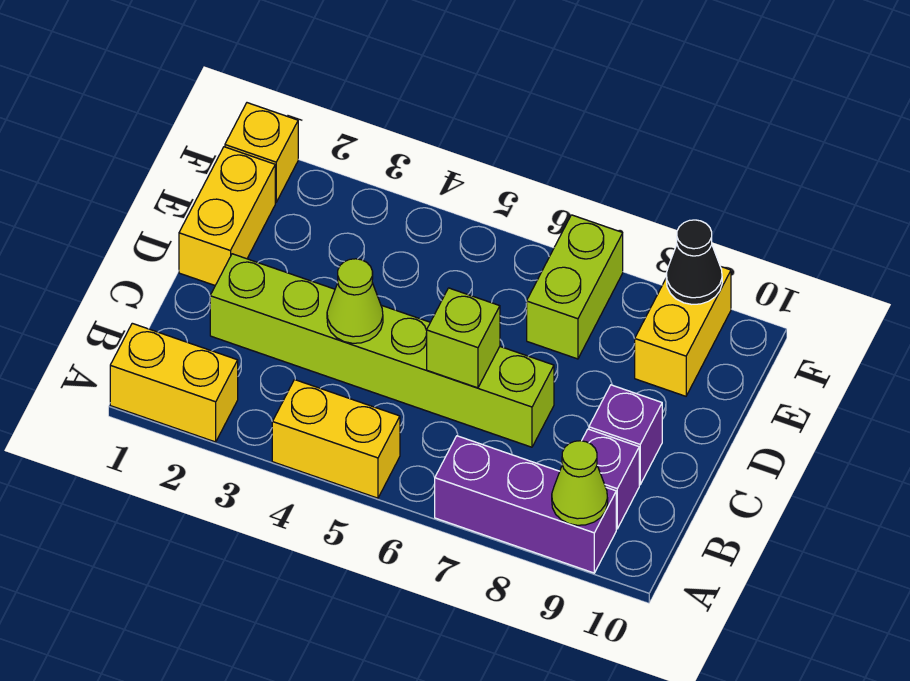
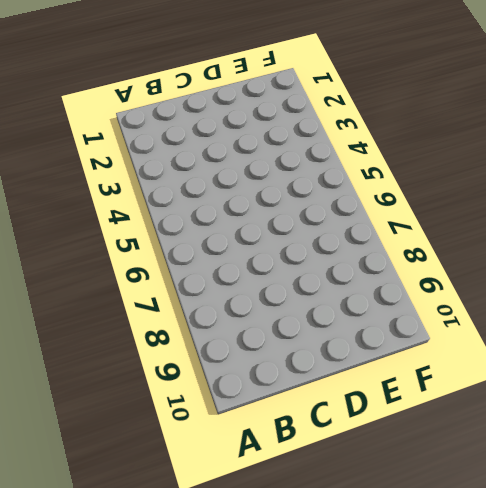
none -> yellow 1x2 brick [110,323,238,442]
none -> yellow 1x2 brick [272,380,400,498]
none -> purple 1x3 brick [435,436,616,573]

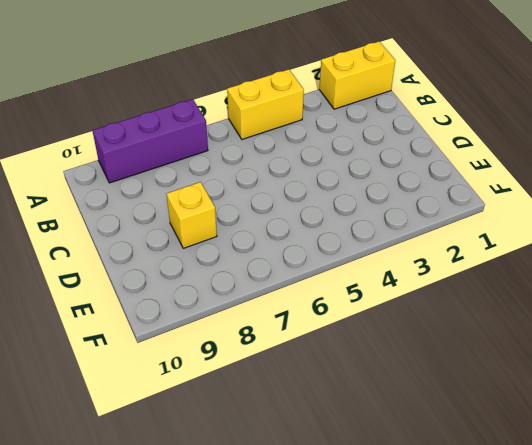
yellow 1x1 brick [166,182,217,248] -> yellow 1x1 brick moved to [225,103,298,202]
none -> purple 1x1 brick [582,429,639,529]
none -> lime 1x6 brick [210,254,554,447]
none -> purple 1x1 brick [589,385,662,485]

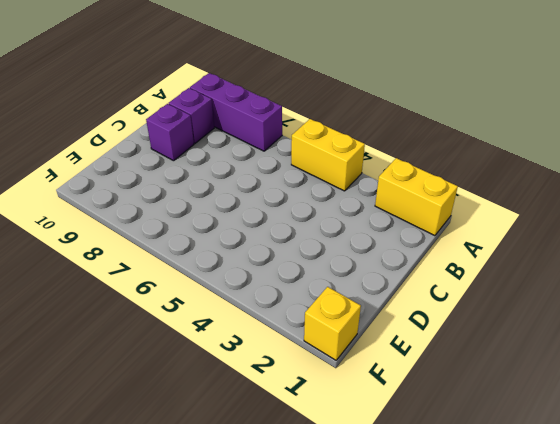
none -> lime 1x6 brick [210,254,554,447]
none -> yellow 1x2 brick [179,147,275,285]
none -> lime 1x2 brick [527,215,623,359]

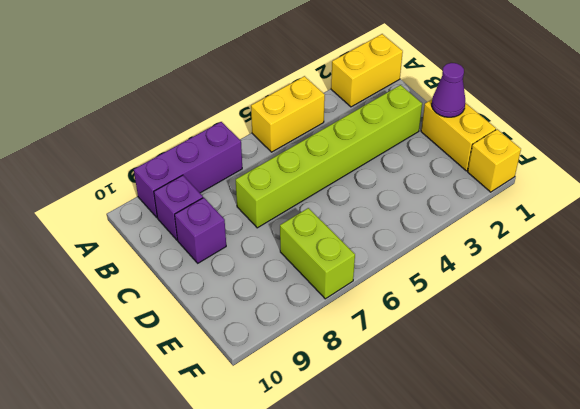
purple 1x1 cone [432,63,465,117] -> none
none -> yellow 1x2 brick [635,266,731,396]
none -> lime 1x1 cone [552,441,608,525]
none -> lime 1x1 cone [327,259,383,343]

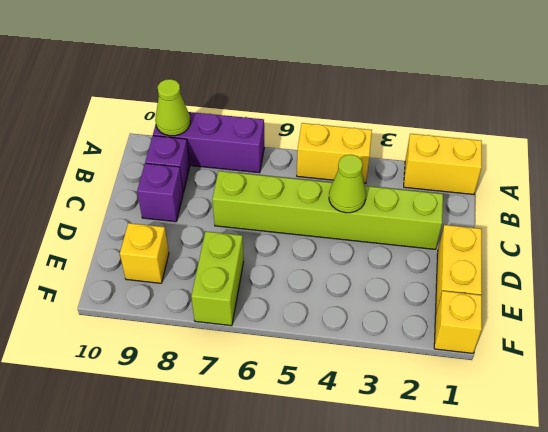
yellow 1x1 brick [120,223,169,283] -> yellow 1x2 brick [635,266,731,396]
none -> lime 1x1 brick [427,288,500,388]
none -> black 1x1 cone [666,220,722,304]

